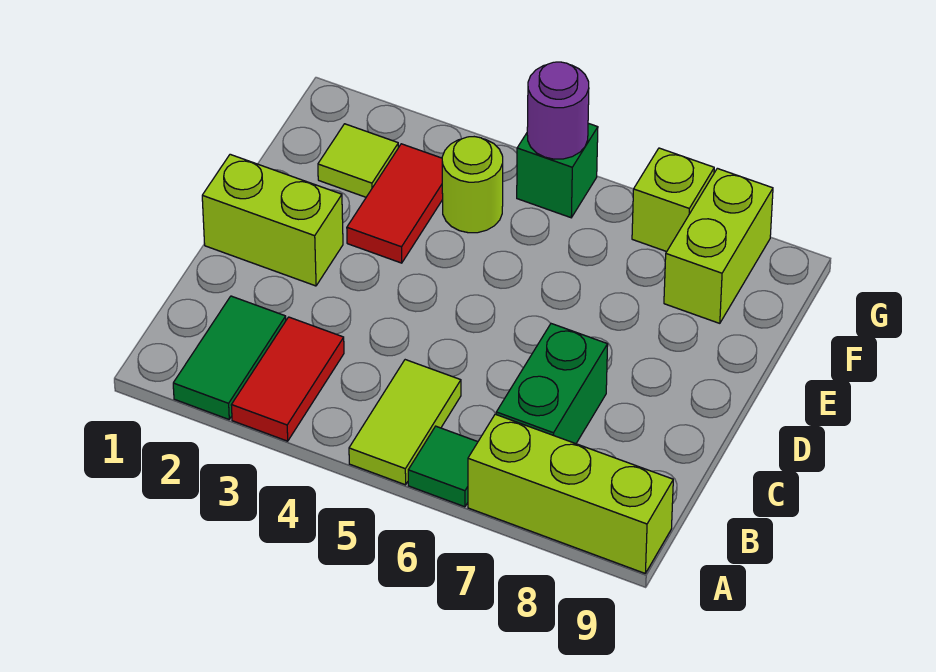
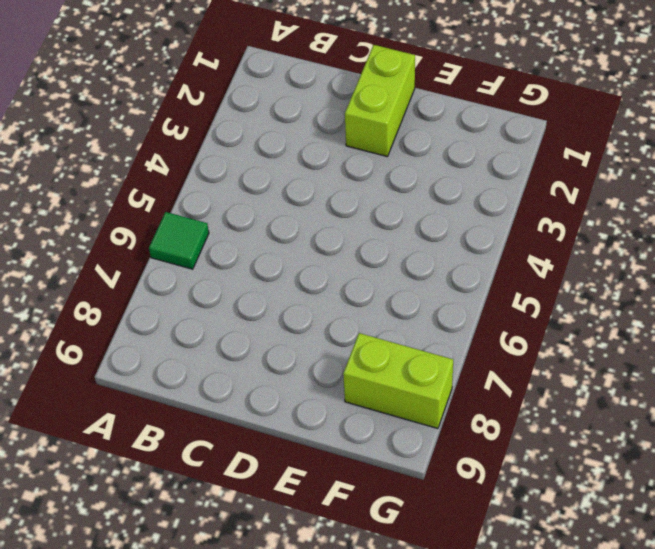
none -> green 1x2 tile [173,296,286,419]
none -> red 1x2 tile [231,317,344,441]
none -> lime 1x2 tile [349,360,461,485]

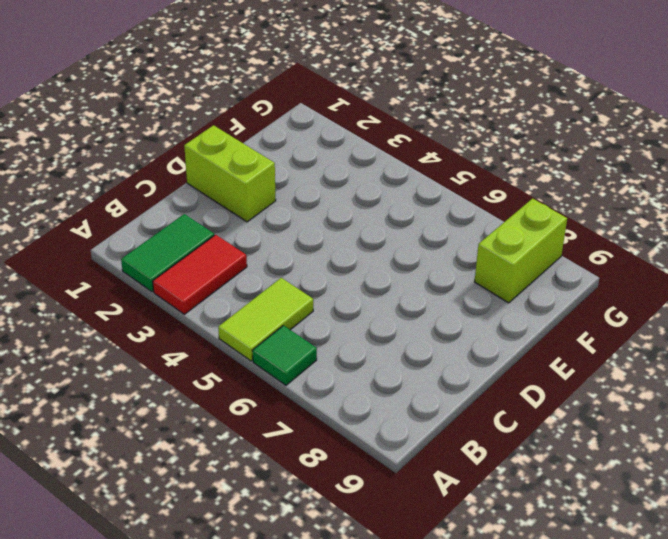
none -> lime 1x3 brick [468,414,673,573]
none -> green 1x2 brick [496,324,608,444]
none -> red 1x2 tile [347,144,443,263]

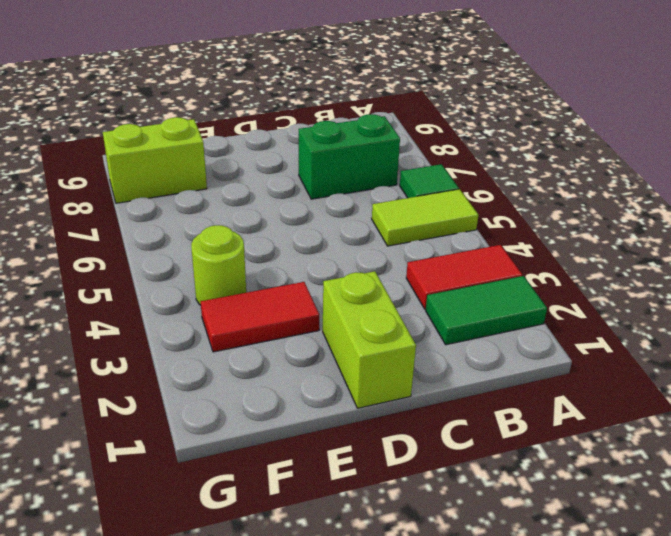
none -> lime 1x3 brick [468,414,673,573]
none -> lime 1x1 tile [318,124,398,197]
none -> green 1x1 brick [517,123,598,218]

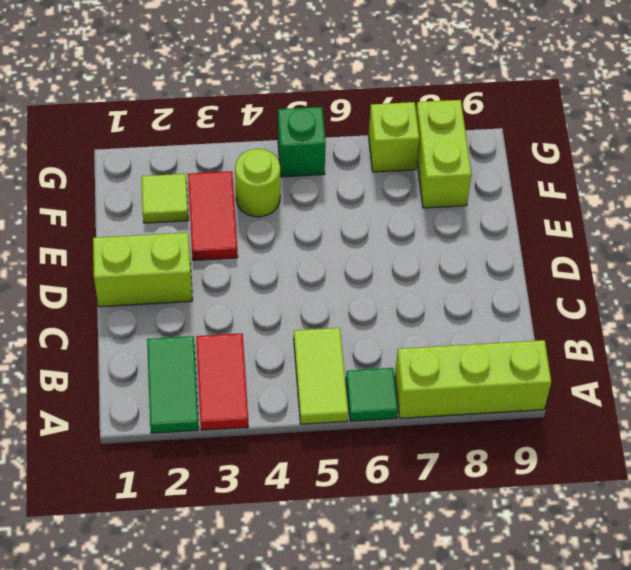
none -> green 1x2 brick [496,324,608,444]
none -> purple 1x1 round brick [527,62,589,159]

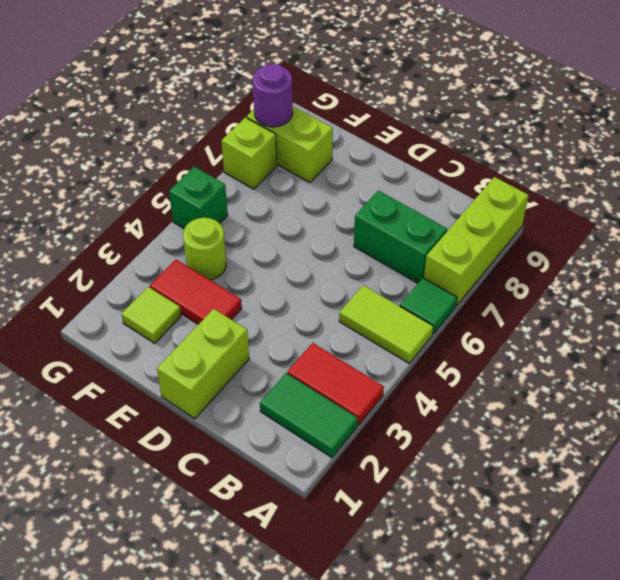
purple 1x1 round brick [253,64,293,127] -> purple 1x1 round brick moved to [527,62,589,159]

